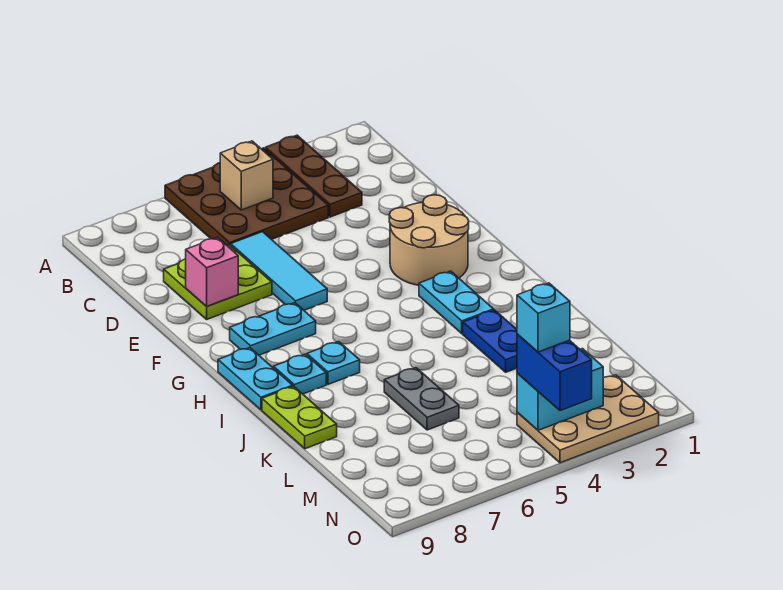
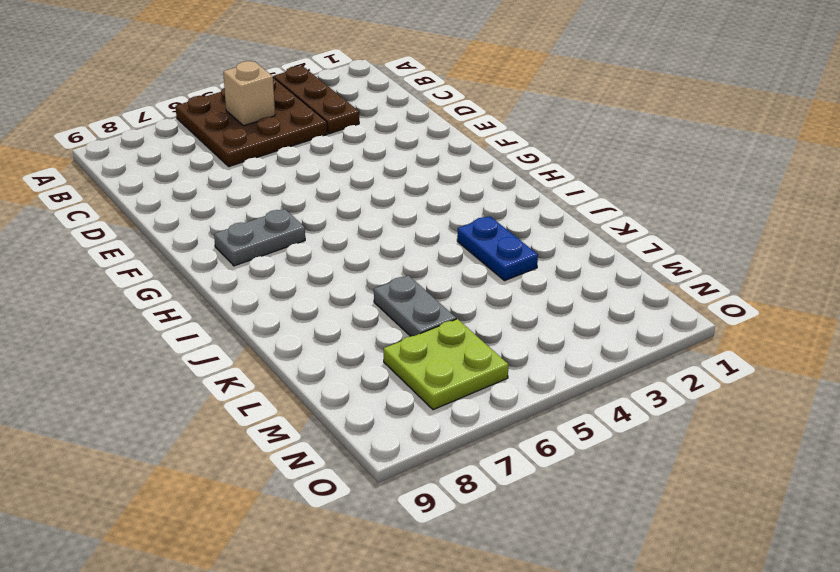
grey 1x2 plate [214,209,305,266] -> cyan 1x2 plate [230,303,316,355]
lime 2x2 plate [384,319,508,410] -> lime 2x2 plate moved to [164,245,272,319]
none -> cyan 1x3 tile [231,232,327,310]
none -> tan 2x2 round brick [389,195,469,285]
none -> cyan 1x2 plate [419,271,494,333]

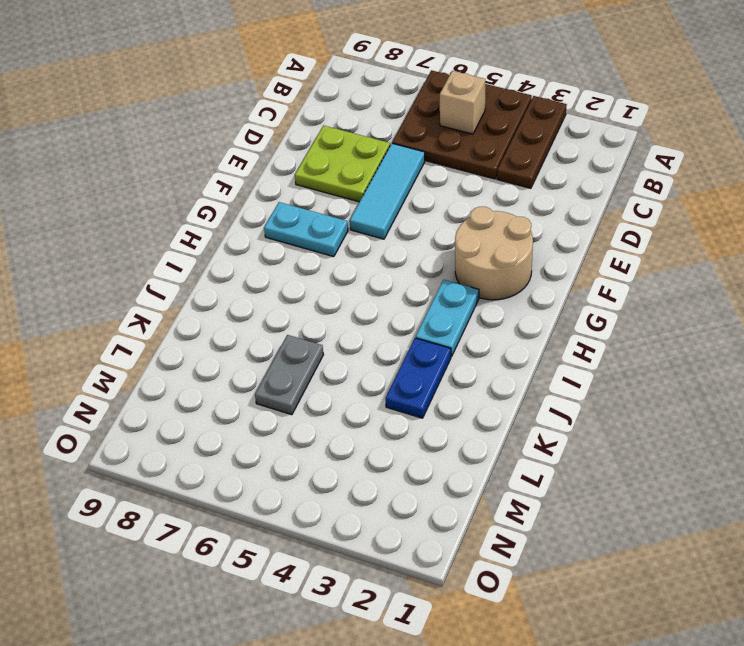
none -> cyan 1x2 plate [218,348,293,410]
none -> cyan 1x1 plate [307,342,360,384]
none -> cyan 1x1 plate [273,354,326,394]

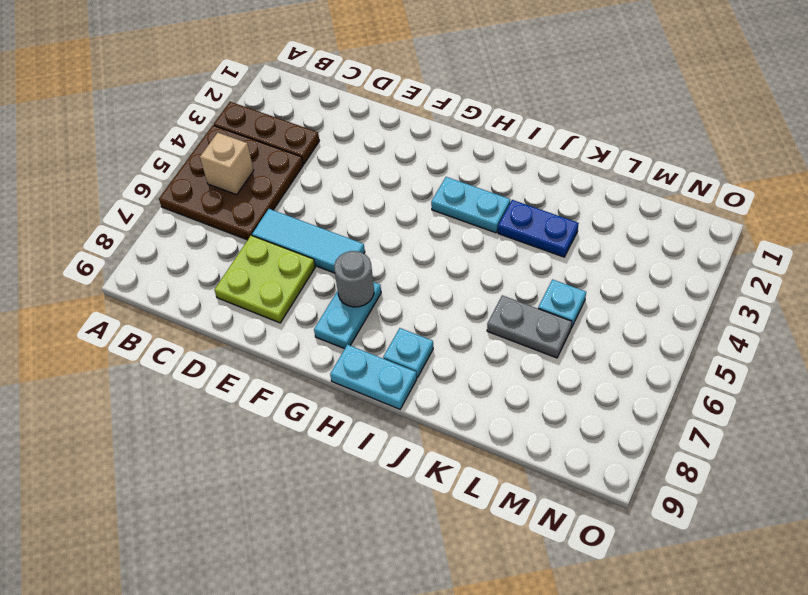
grey 1x1 round brick [334,251,374,307] -> none
cyan 1x1 plate [538,279,586,328] -> cyan 1x1 plate moved to [307,342,360,384]
none -> tan 2x2 round brick [389,195,469,285]
none -> lime 1x2 plate [262,386,337,449]
none -> tan 2x3 plate [517,375,659,463]

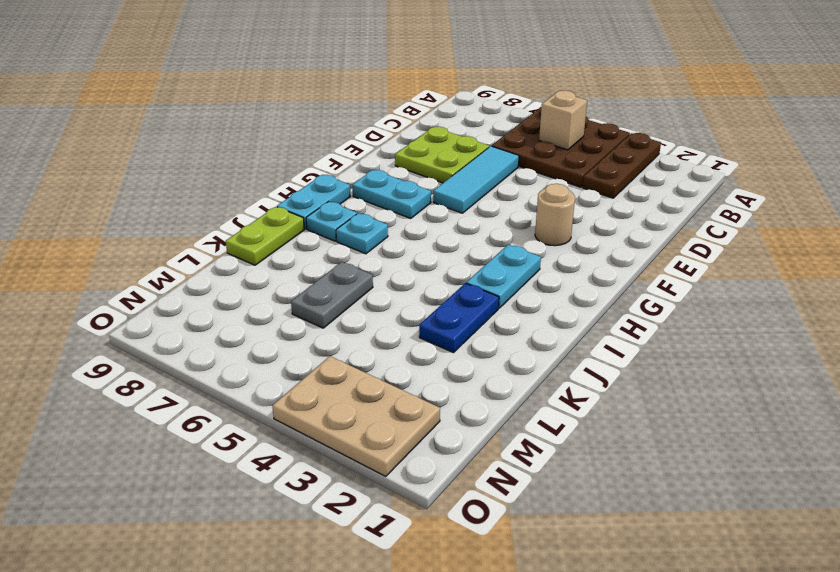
tan 1x1 round brick [535,184,575,246] -> tan 2x2 round brick [389,195,469,285]
none -> pink 1x1 brick [186,237,238,307]
none -> cyan 1x2 brick [517,349,603,430]
none -> blue 1x2 brick [517,334,592,411]

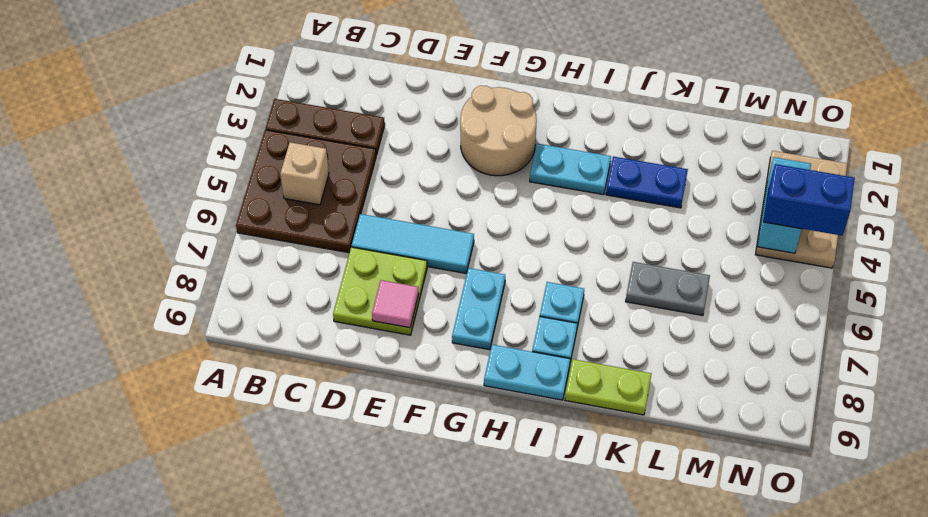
pink 1x1 tile [372,280,419,328] -> pink 1x1 brick [186,237,238,307]
none -> cyan 1x1 brick [517,283,570,352]

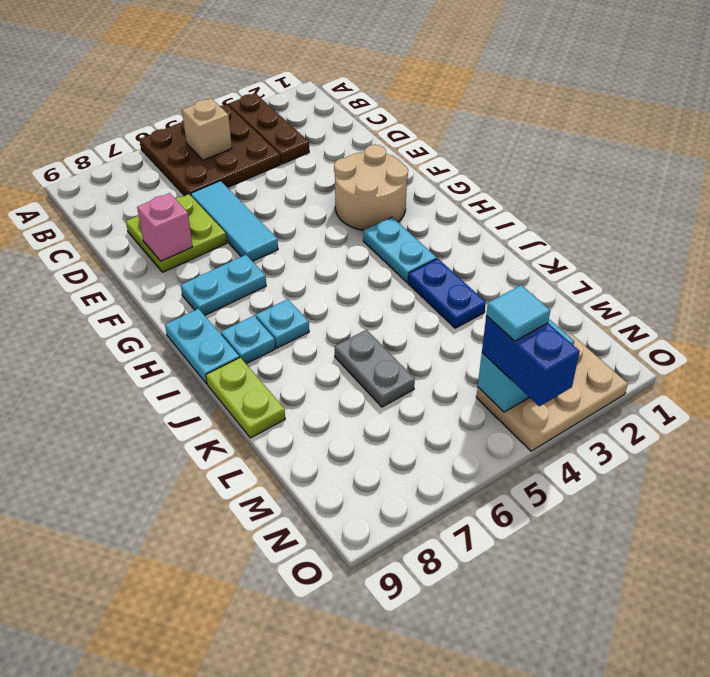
cyan 1x1 tile [486,285,550,341] -> cyan 1x1 brick [517,283,570,352]

